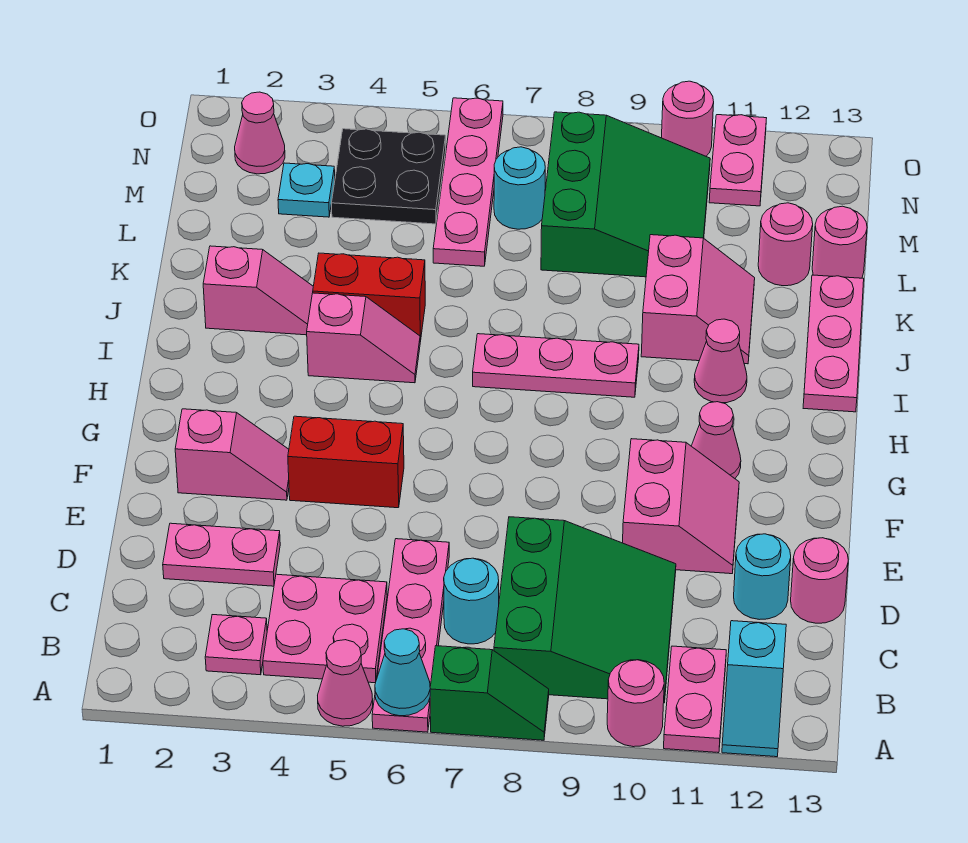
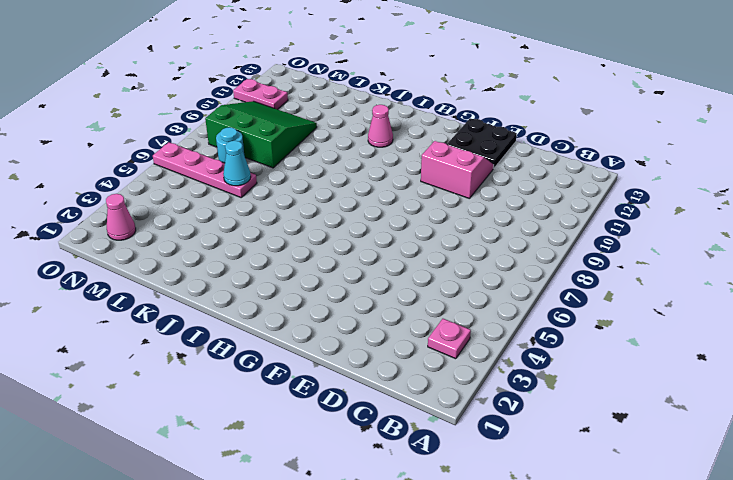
black 2x2 plate [447,118,517,169] -> black 2x2 plate moved to [331,129,446,224]
cyan 1x1 cone [223,141,251,186] -> cyan 1x1 cone moved to [375,629,430,716]
none -> pink 1x1 cone [318,640,373,726]
none -> pink 1x4 plate [372,539,449,732]
none -> green 1x2 slope [430,646,549,740]
none -> pink 1x1 round brick [607,660,664,747]

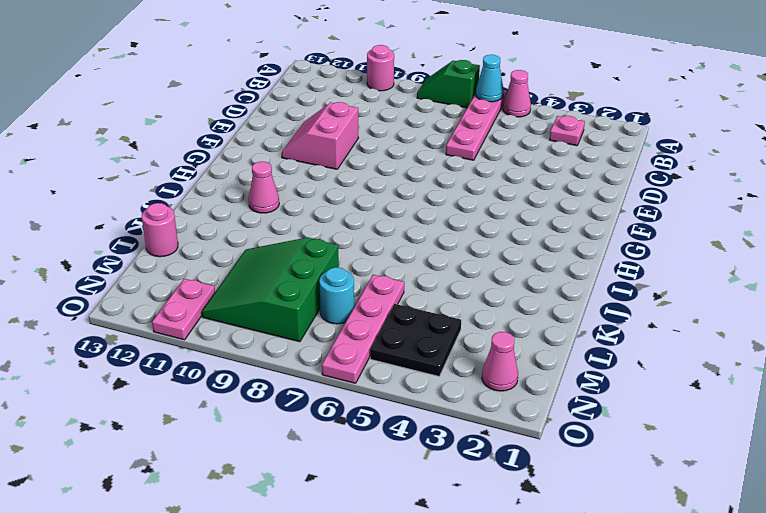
none -> pink 1x2 plate [664,646,726,753]
none -> cyan 1x2 slope [722,621,786,757]
none -> pink 2x2 plate [263,574,387,683]
none -> green 3x3 slope [494,517,676,703]

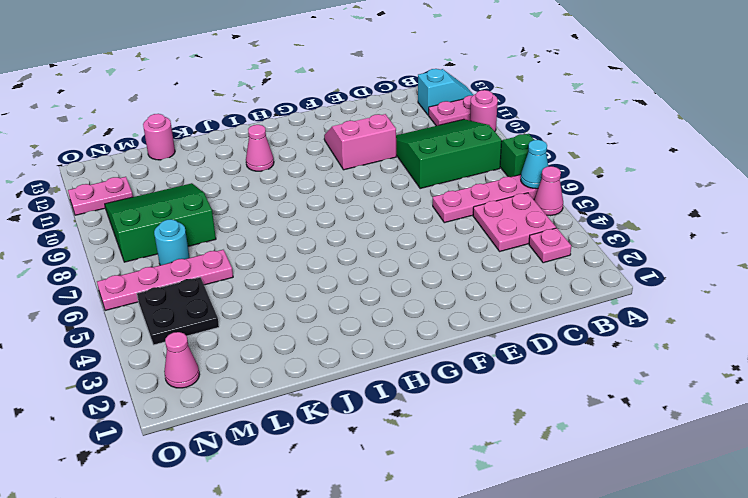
none -> cyan 1x1 round brick [444,558,499,644]
none -> pink 1x2 plate [163,523,280,586]
none -> cyan 1x1 round brick [734,534,791,620]
none -> pink 1x1 round brick [791,538,848,623]

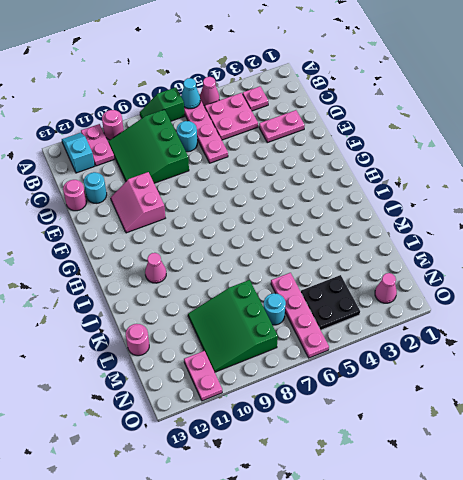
none -> pink 1x2 slope [175,409,289,500]
none -> red 1x2 brick [288,416,404,508]
none -> pink 1x1 cone [692,402,741,478]
none -> pink 1x2 slope [307,293,420,383]

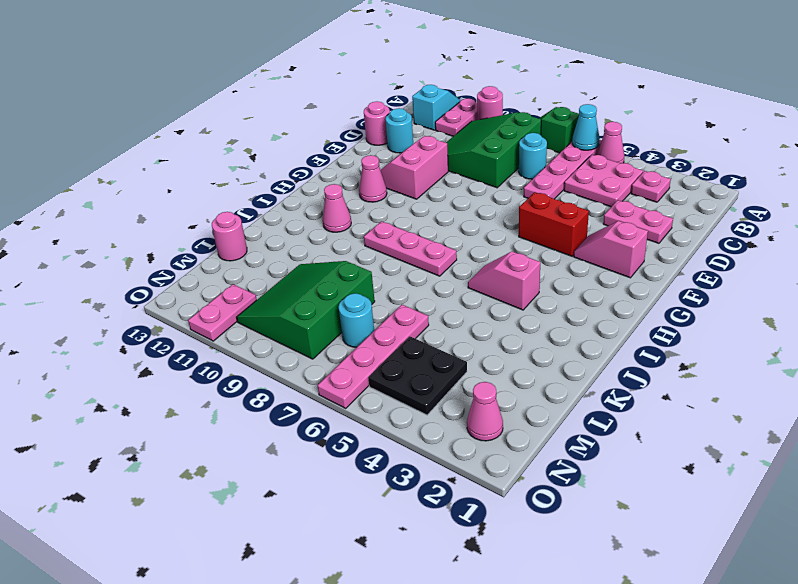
none -> pink 1x3 plate [803,275,864,412]
none -> pink 1x2 slope [203,246,313,335]
none -> red 1x2 brick [313,253,425,342]
none -> pink 2x2 slope [641,235,755,364]

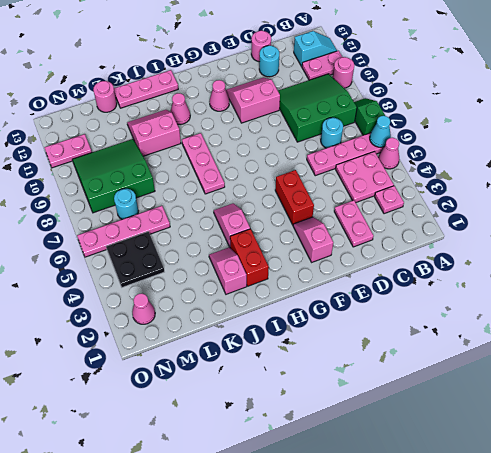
red 1x2 brick [230,229,269,286] -> red 1x2 brick moved to [313,253,425,342]
none -> pink 1x1 round brick [758,203,813,286]
none -> cyan 1x1 plate [278,163,335,217]
none -> pink 1x1 round brick [662,81,714,156]

